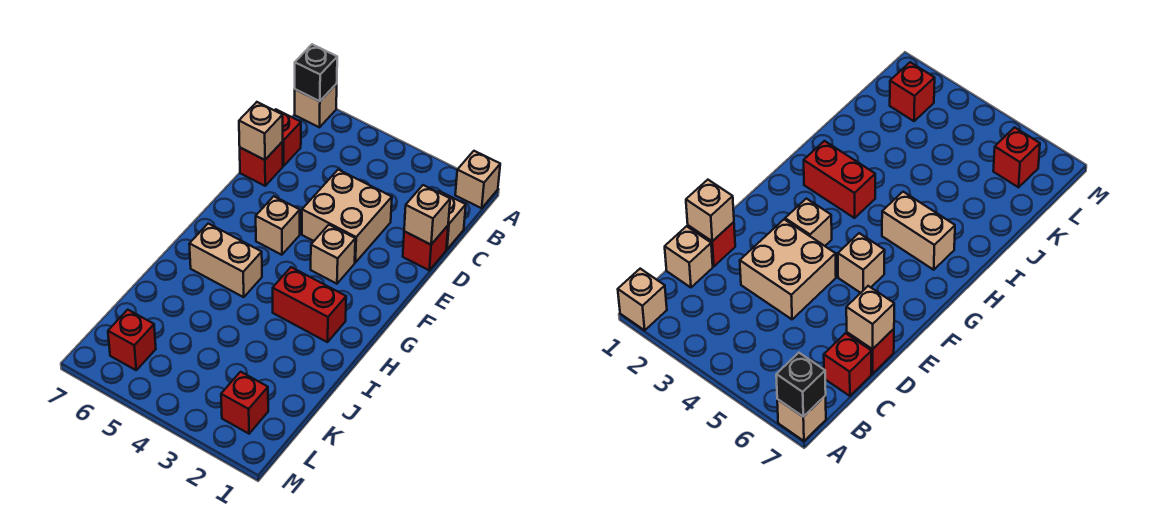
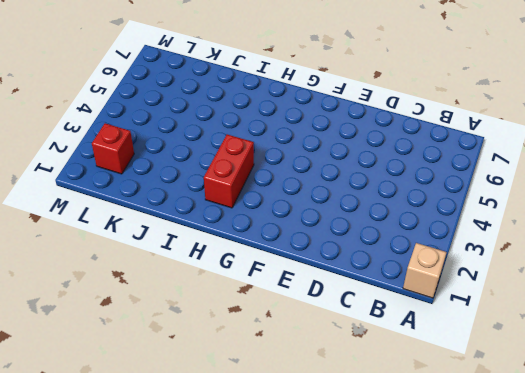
none -> tan 1x1 brick [295,84,337,127]
none -> tan 1x1 brick [438,191,466,249]
none -> red 1x1 brick [275,109,301,166]

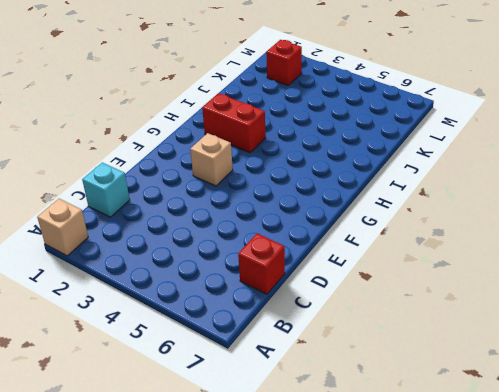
cyan 1x1 brick [82,163,130,217] -> tan 1x1 brick [438,191,466,249]
none -> tan 1x1 brick [295,84,337,127]
none -> red 1x1 brick [403,226,448,270]
none -> tan 2x2 brick [302,170,392,262]

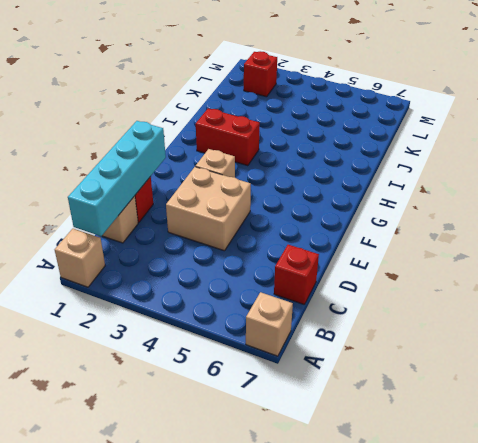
cyan 1x4 brick [68,121,166,236] -> tan 1x1 brick [404,185,450,245]
none -> red 1x1 brick [240,142,283,186]
none -> tan 1x1 brick [256,196,300,255]
none -> tan 1x2 brick [189,224,262,297]

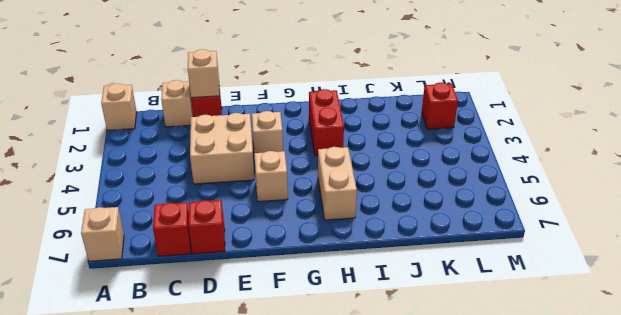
none -> red 1x1 brick [108,310,156,370]
none -> black 1x1 brick [295,44,337,101]
none -> tan 1x1 brick [239,102,283,160]

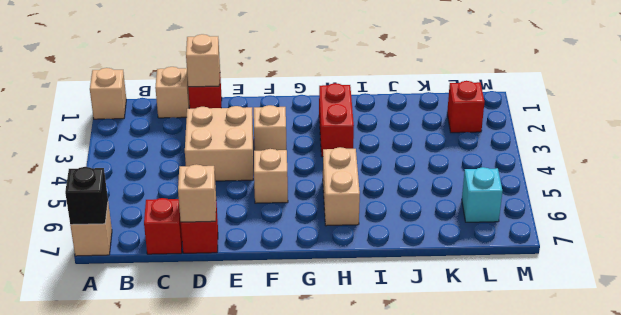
cyan 1x1 brick [462,167,502,222] -> red 1x1 brick [108,310,156,370]

